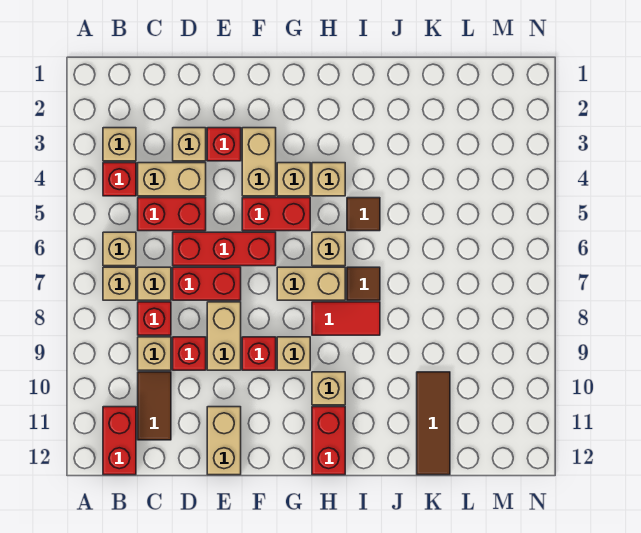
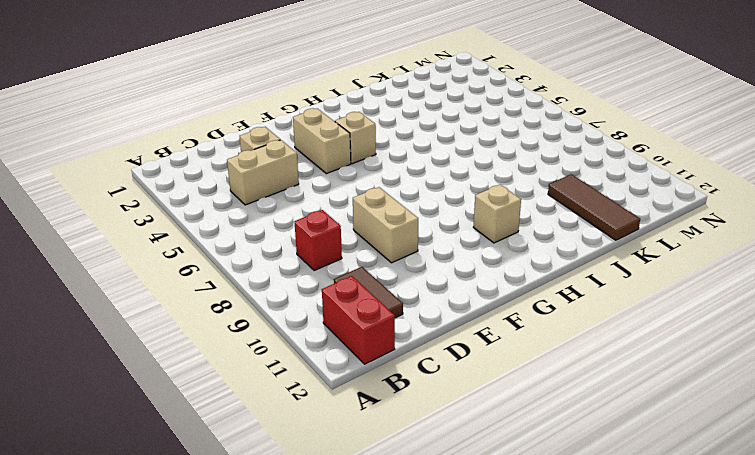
none -> tan 1x1 brick [103,128,136,161]
none -> red 1x1 brick [103,163,136,196]
none -> tan 1x1 brick [103,232,136,266]
none -> tan 1x1 brick [103,267,136,300]

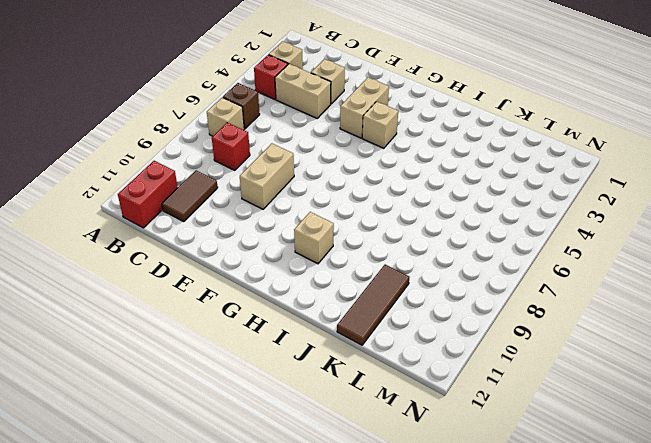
brown 1x1 brick [223,83,260,129] -> tan 1x1 brick [103,232,136,266]
none -> red 1x2 brick [138,198,206,231]
none -> tan 1x1 brick [138,267,171,300]
none -> tan 1x1 brick [138,337,171,370]
none -> red 1x3 brick [173,232,276,266]

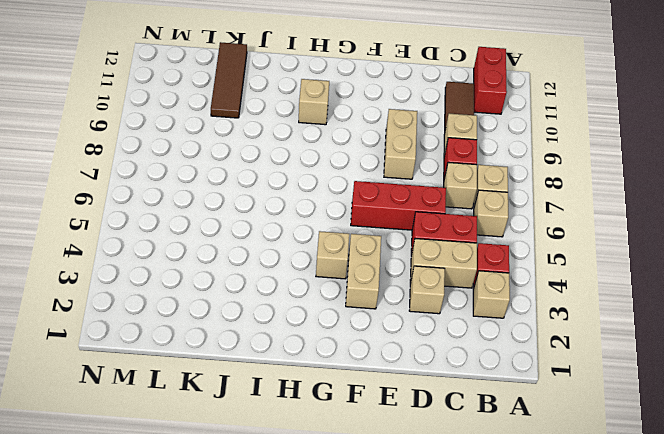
none -> red 1x2 brick [173,267,241,300]
none -> red 1x1 brick [173,337,206,370]
none -> red 1x1 brick [207,128,241,161]
none -> tan 1x2 brick [207,407,241,475]

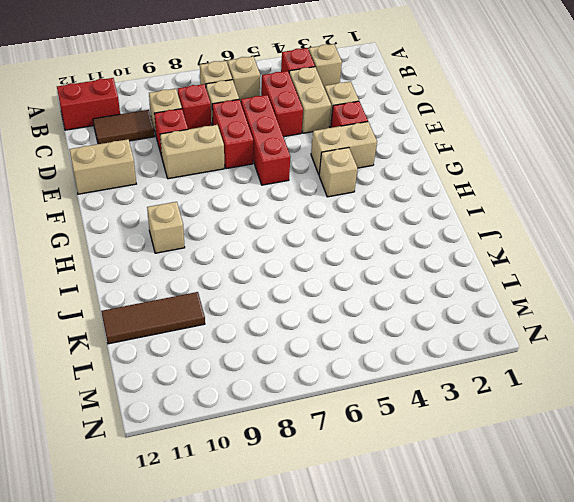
none -> red 1x2 brick [242,198,310,231]
none -> red 1x1 brick [242,337,276,370]
none -> tan 1x2 brick [277,267,345,300]
none -> tan 1x1 brick [277,337,310,370]

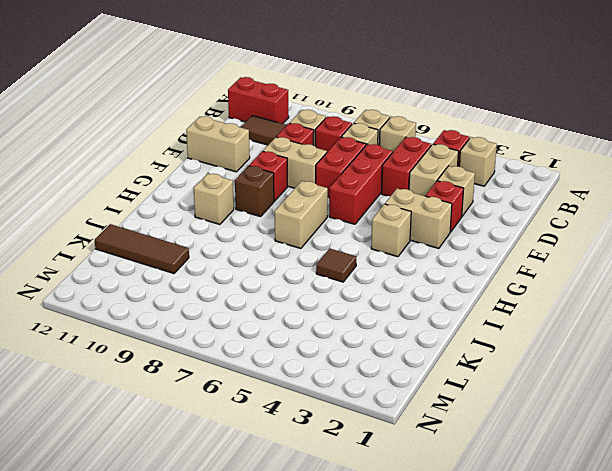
brown 1x1 brick [235,166,274,217] -> tan 1x1 brick [277,337,310,370]
none -> red 1x2 brick [242,198,310,231]
none -> tan 1x1 brick [312,163,345,196]
none -> tan 1x1 brick [312,232,345,266]
none -> red 1x2 tile [312,302,380,335]

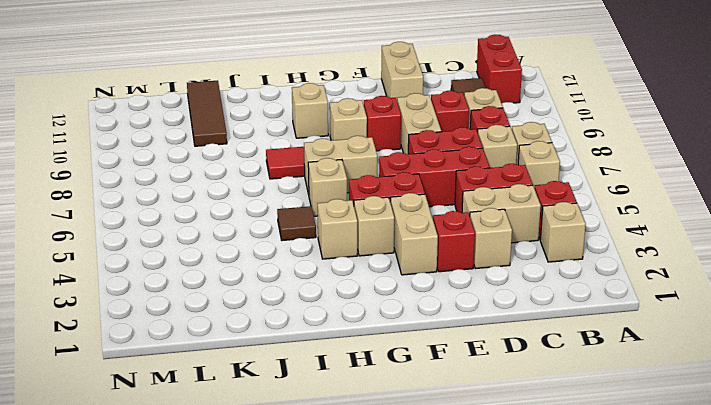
none -> red 1x2 brick [312,407,345,475]
none -> brown 1x1 tile [347,267,380,300]

